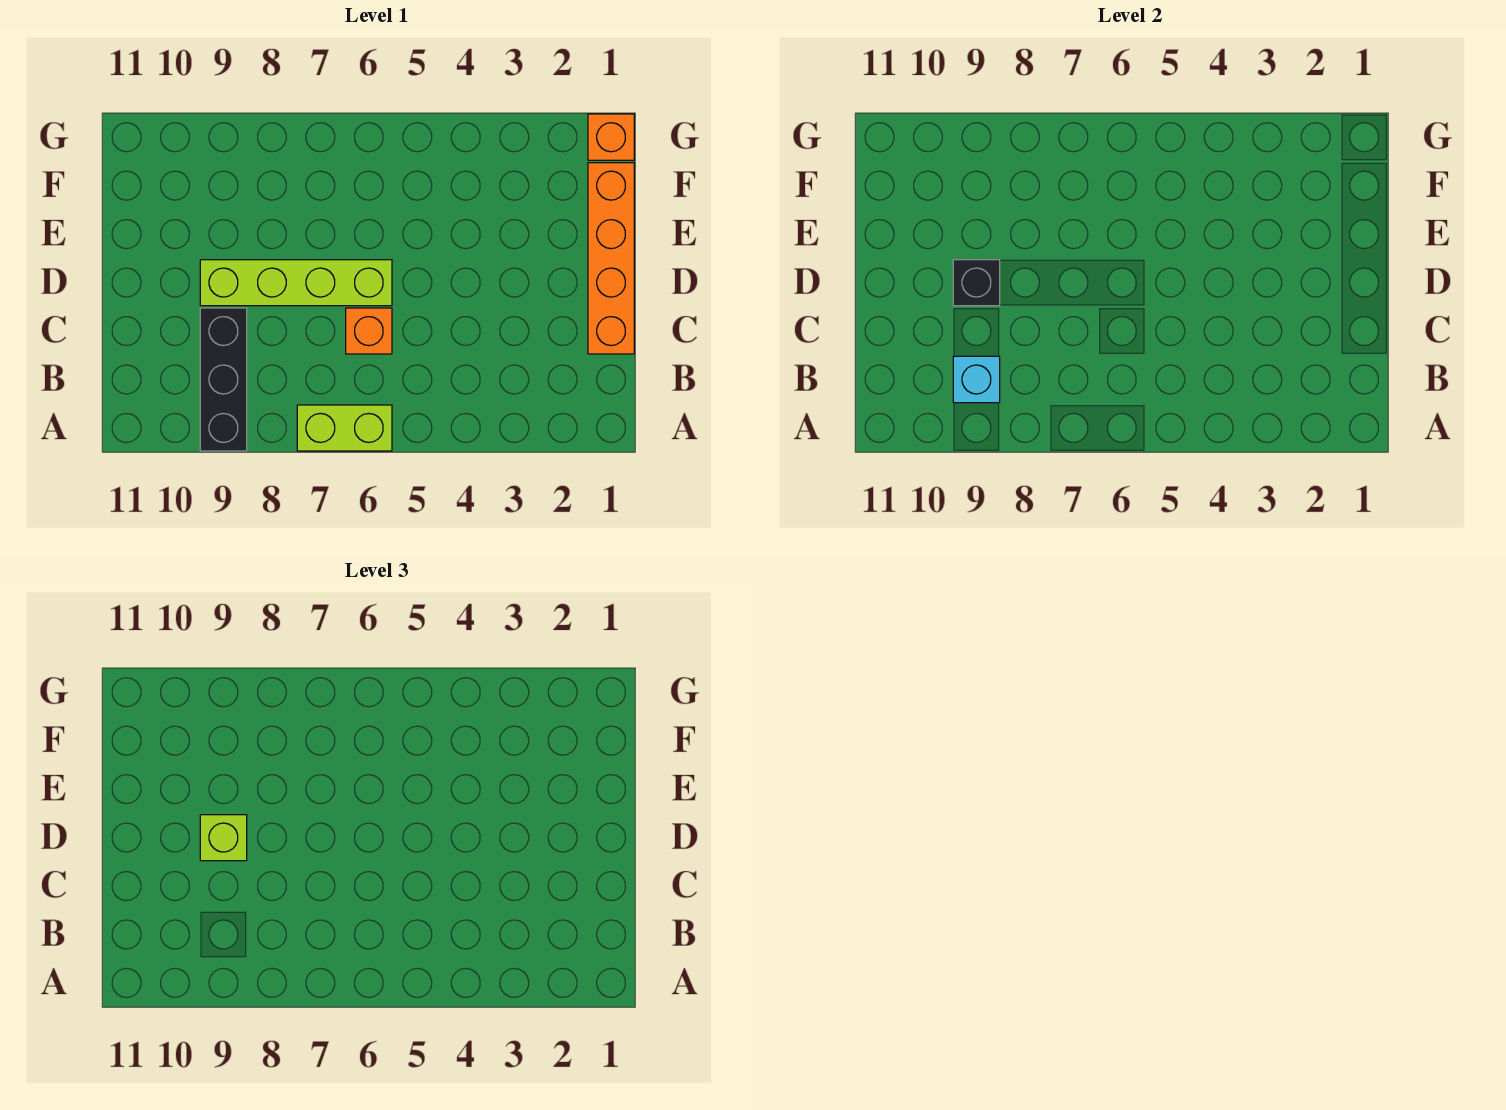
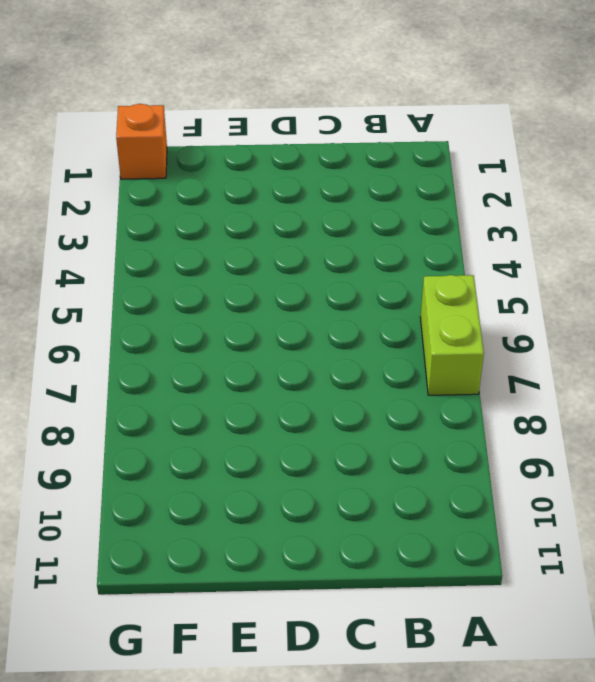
none -> black 1x3 brick [200,308,247,451]
none -> orange 1x4 brick [588,163,634,354]

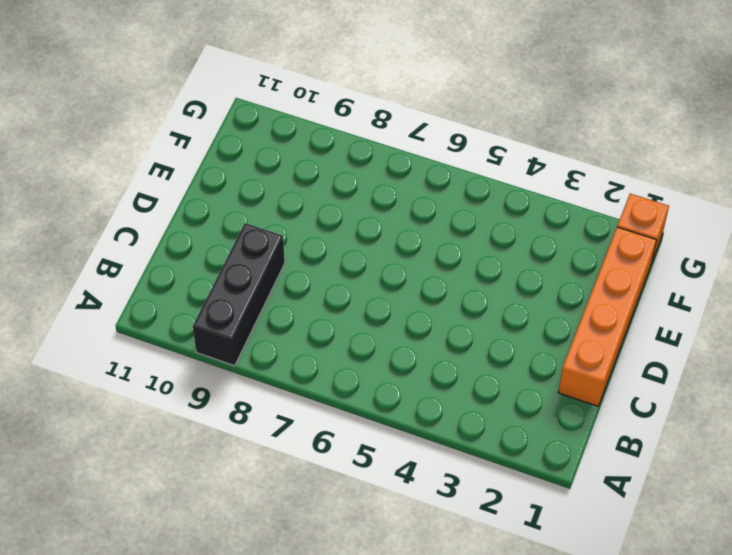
none -> lime 1x2 brick [297,405,392,451]
none -> orange 1x1 brick [346,308,392,354]

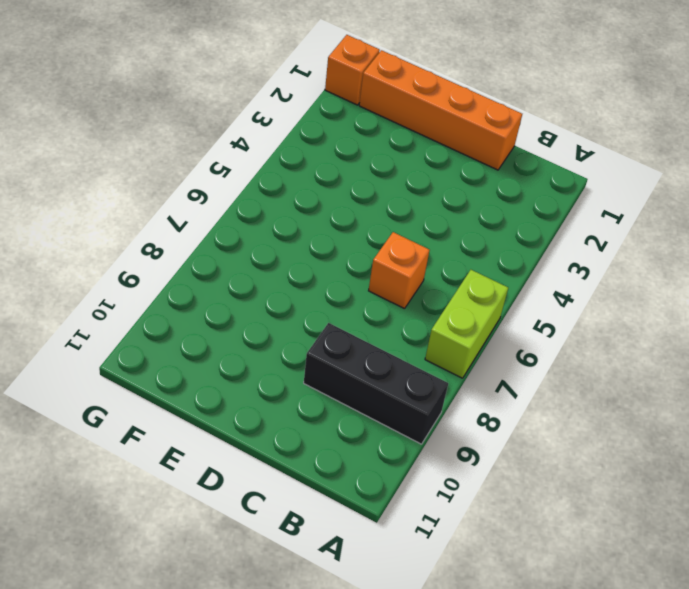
none -> lime 1x4 brick [200,260,392,306]
none -> cyan 1x1 brick [953,356,1000,403]

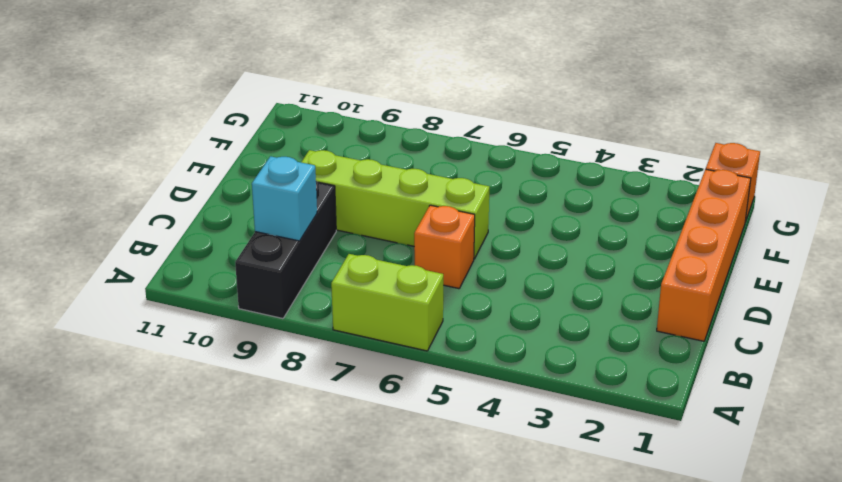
none -> black 1x1 brick [953,260,1000,306]
none -> lime 1x1 brick [200,815,247,861]

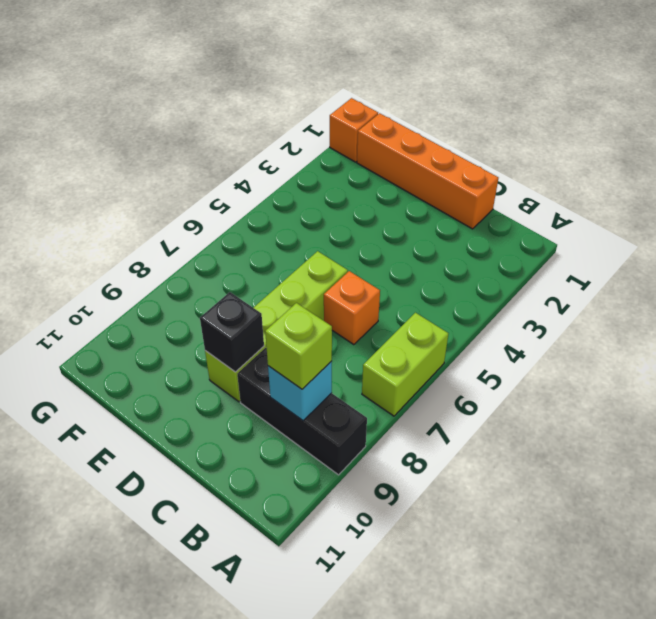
lime 1x1 brick [265,303,332,389] -> lime 1x1 brick moved to [200,815,247,861]

